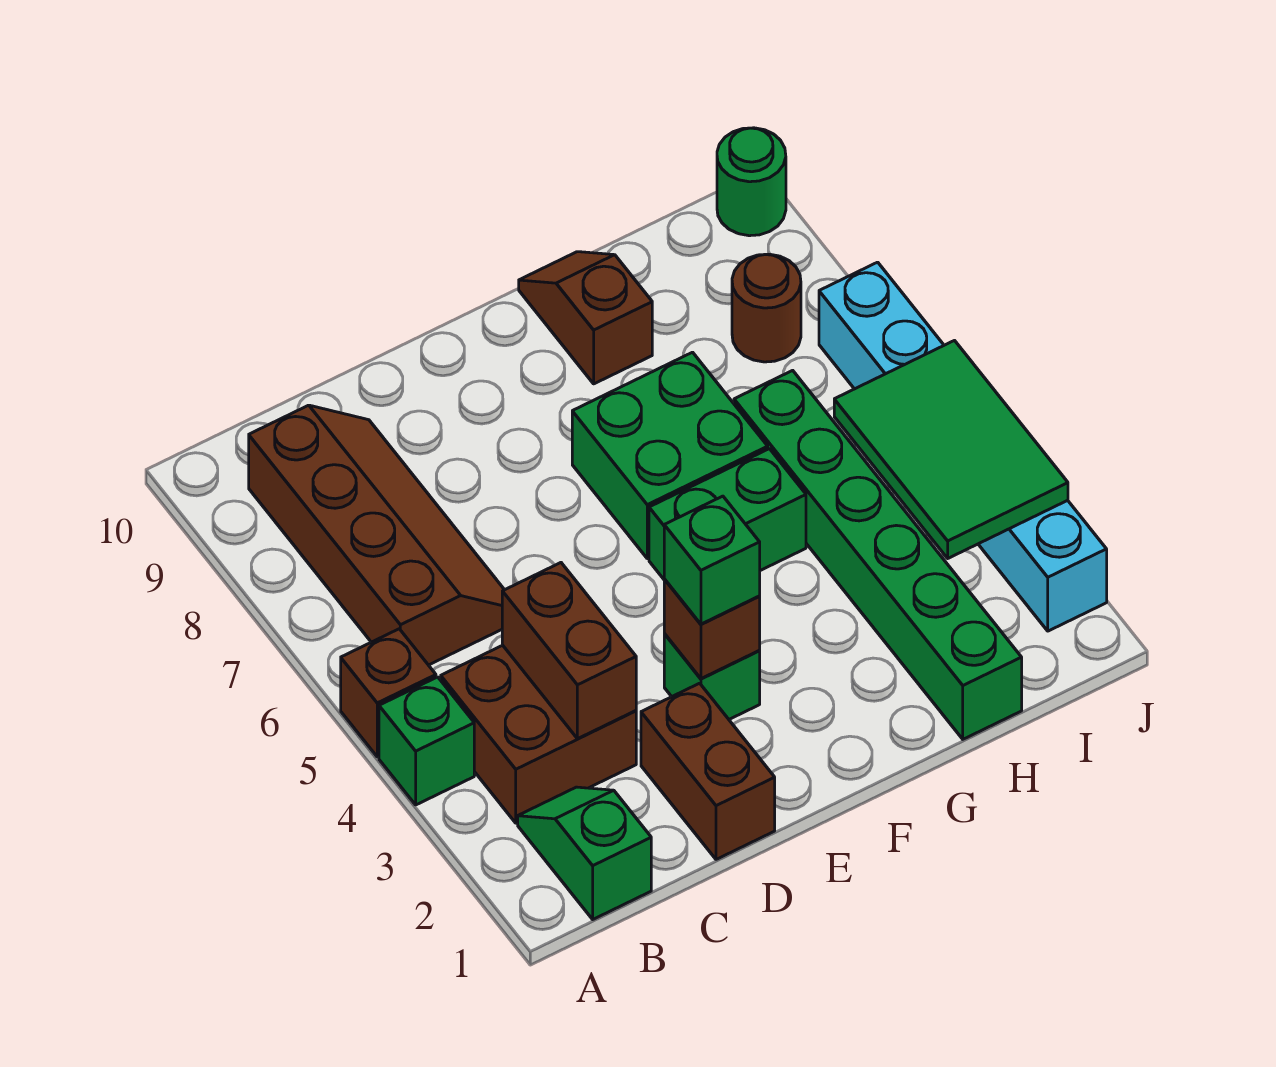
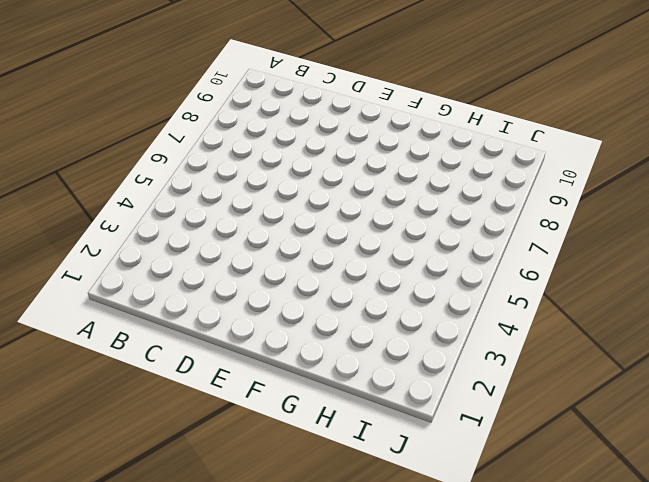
none -> green 1x1 brick [379,677,474,805]
none -> brown 1x1 brick [341,629,436,757]
none -> green 1x2 slope [518,787,651,919]

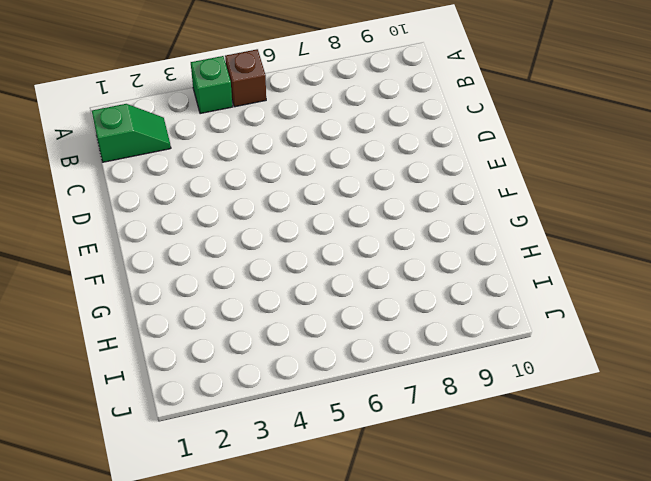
none -> brown 2x2 brick [441,645,636,823]
none -> brown 2x4 slope [249,405,504,665]
none -> brown 1x2 brick [641,683,775,859]

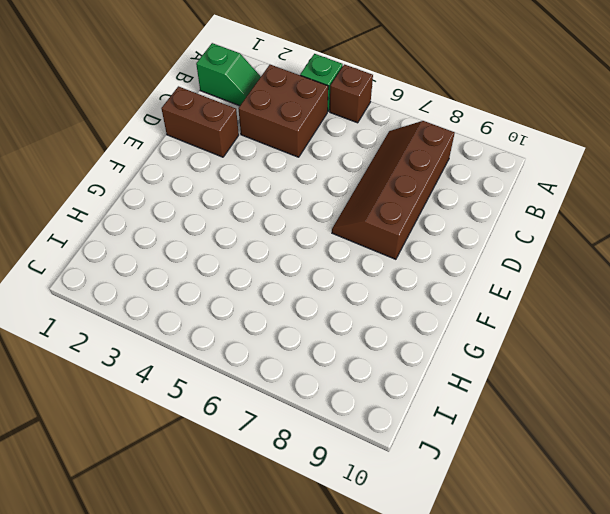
brown 2x4 slope [332,121,455,259] -> brown 2x4 slope turned to [249,405,504,665]
none -> green 1x1 brick [664,634,760,719]
none -> green 1x2 brick [649,449,806,579]
none -> green 2x2 brick [572,352,768,558]

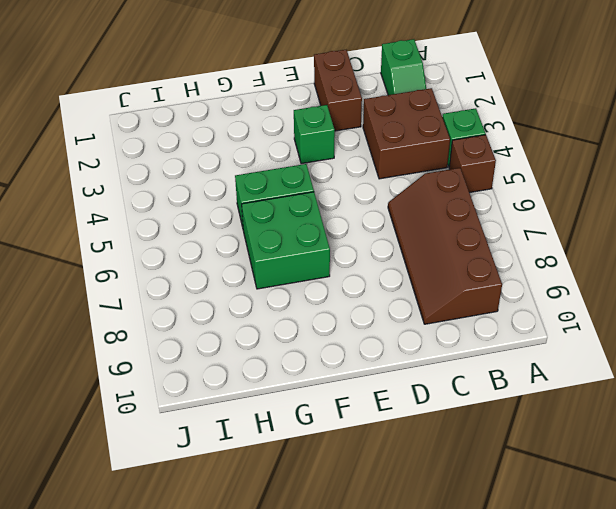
none -> brown 1x2 slope [519,252,652,384]
none -> green 1x6 brick [734,370,1022,739]
none -> brown 1x1 round brick [732,254,801,362]

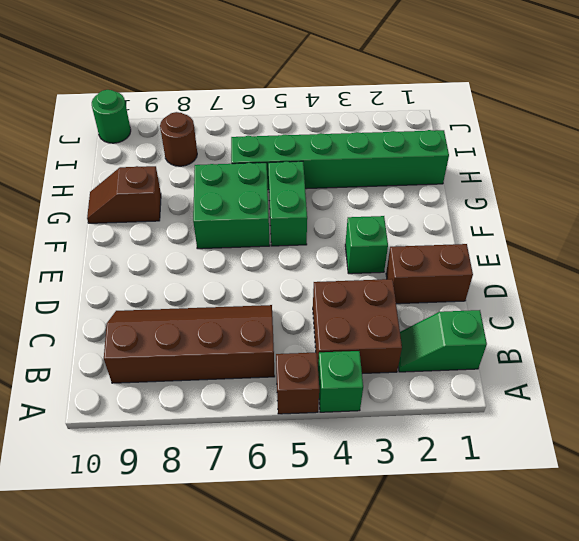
none -> cyan 1x6 brick [819,262,1107,631]
none -> brown 1x2 brick [502,563,636,739]
none -> brown 1x1 brick [664,579,760,679]

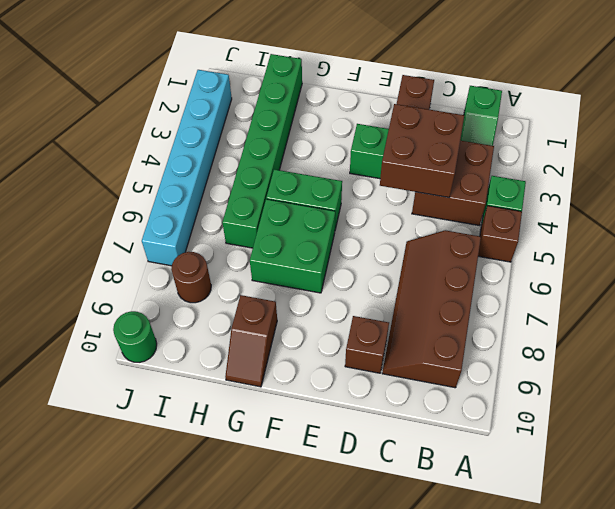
brown 2x2 brick [380,104,464,198] -> brown 1x2 brick [502,563,636,739]
brown 1x1 brick [345,316,389,373] -> brown 1x1 brick moved to [664,579,760,679]
none -> green 2x3 tile [834,341,1068,558]
none -> green 1x1 brick [664,496,760,624]

